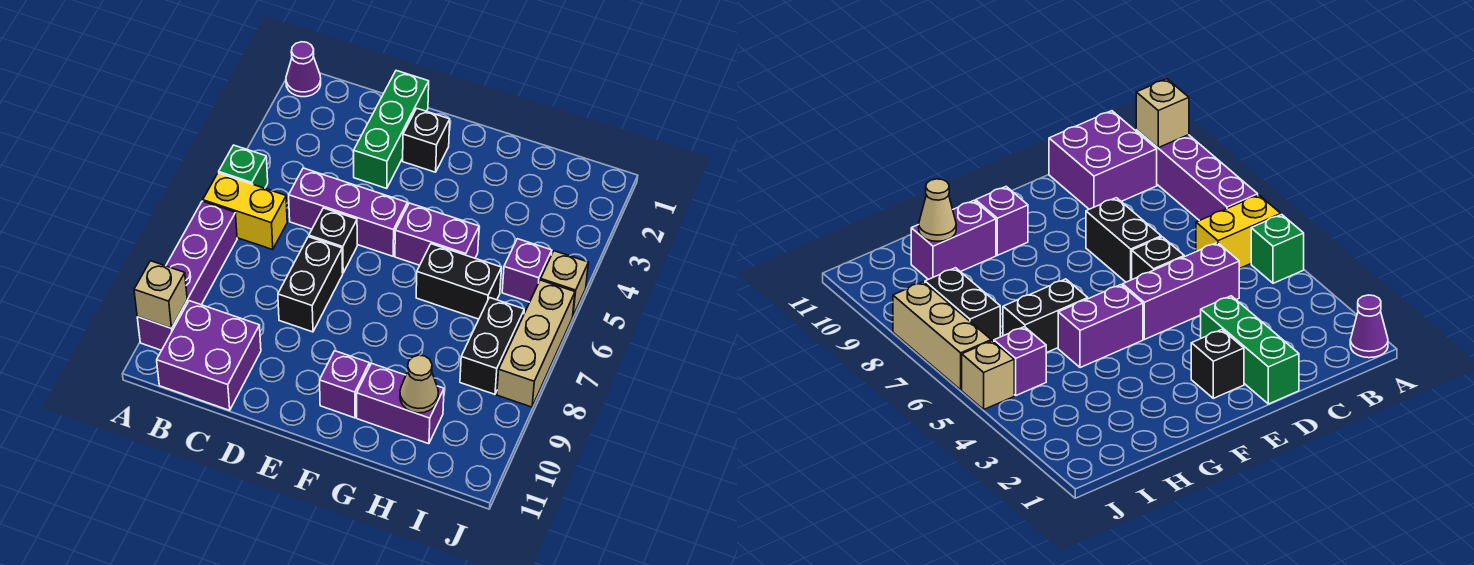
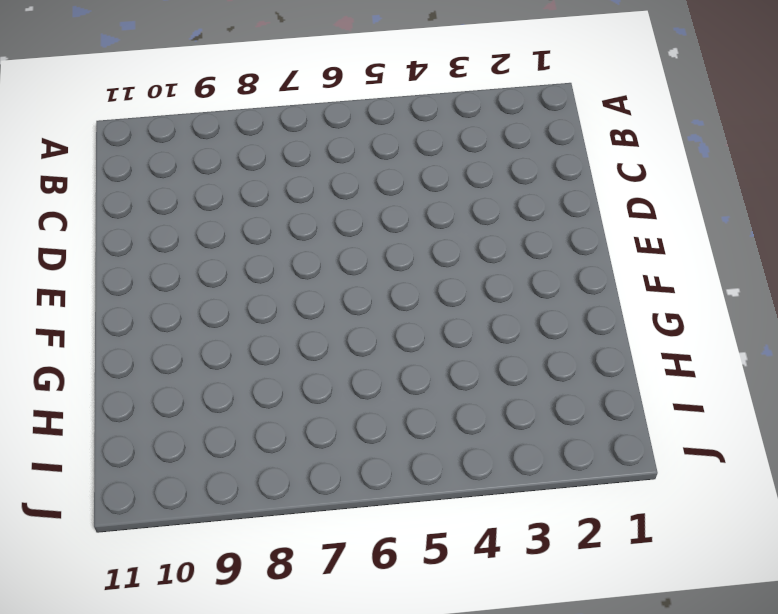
none -> purple 1x1 cone [286,42,321,97]
none -> green 1x1 brick [219,145,268,188]
none -> yellow 1x2 brick [203,173,287,250]

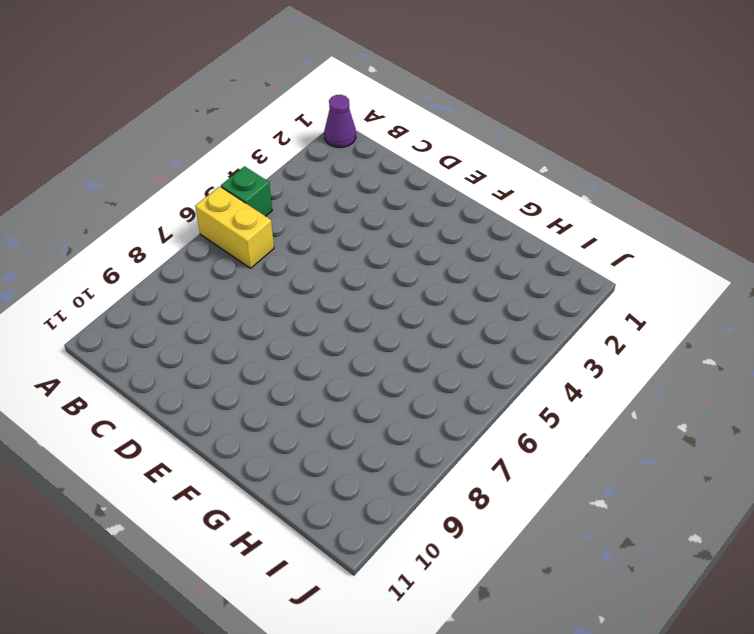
none -> purple 1x4 brick [137,201,237,350]
none -> purple 2x2 brick [157,301,261,410]
none -> purple 1x3 brick [289,168,407,256]

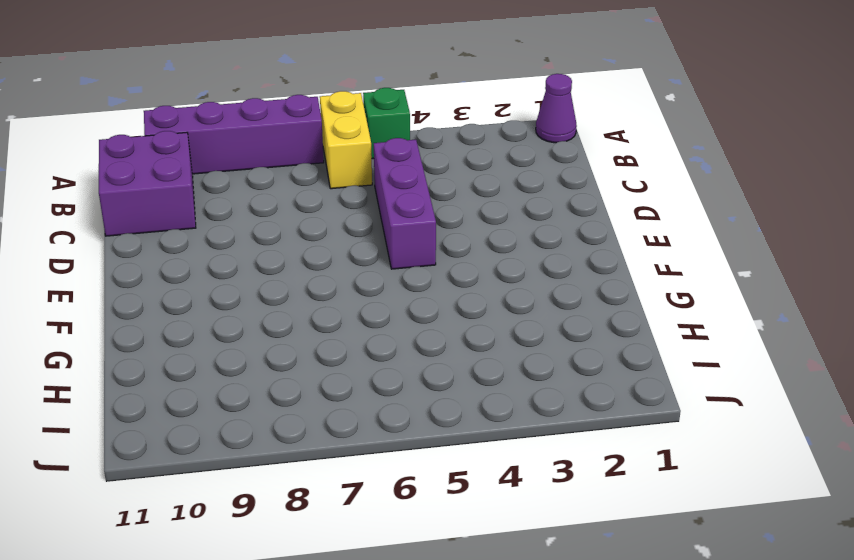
none -> green 1x3 brick [354,71,429,189]
none -> black 1x1 brick [309,208,357,273]
none -> black 1x2 brick [278,237,343,332]

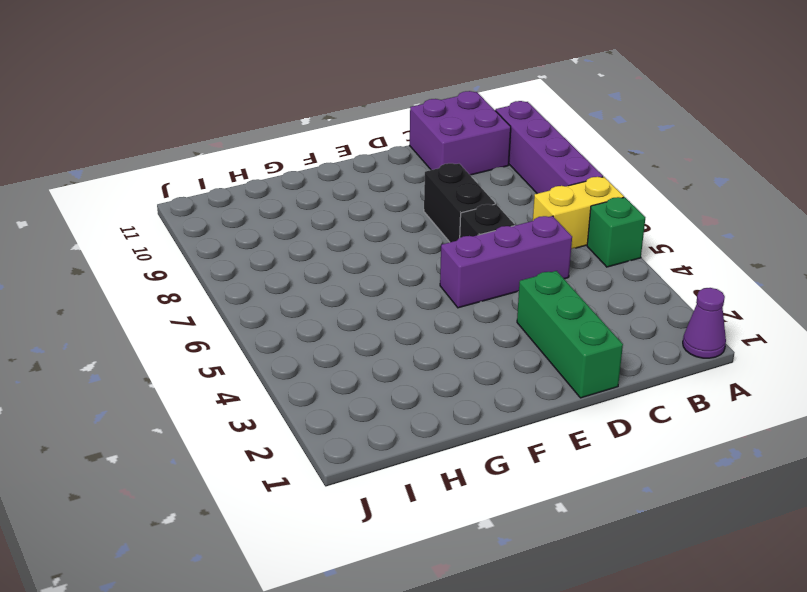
none -> black 1x1 brick [403,109,450,172]
none -> purple 1x2 brick [395,203,479,265]
none -> purple 1x1 brick [320,351,370,418]

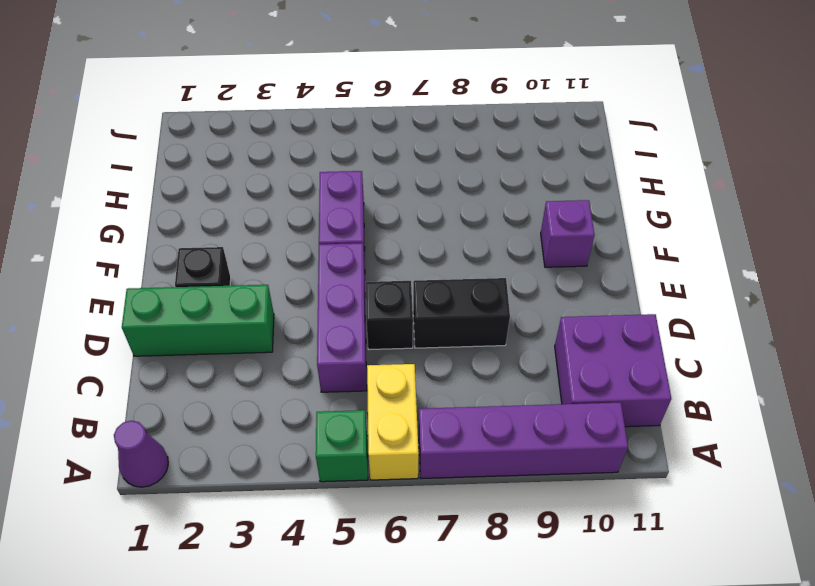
none -> black 1x2 brick [416,244,502,319]
none -> purple 1x2 brick [357,363,444,444]
none -> purple 1x1 brick [502,239,552,302]

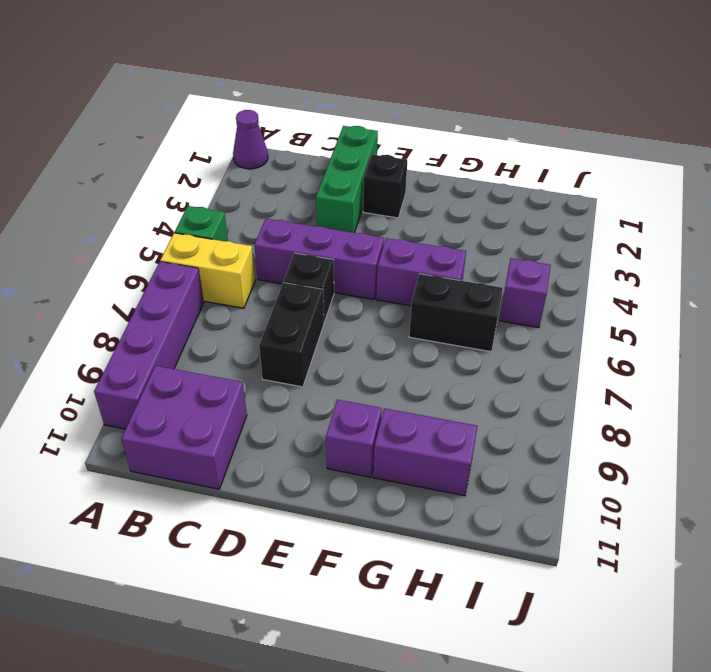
none -> black 1x2 brick [460,298,524,394]
none -> tan 1x1 brick [541,251,588,315]
none -> tan 1x3 brick [497,280,575,407]

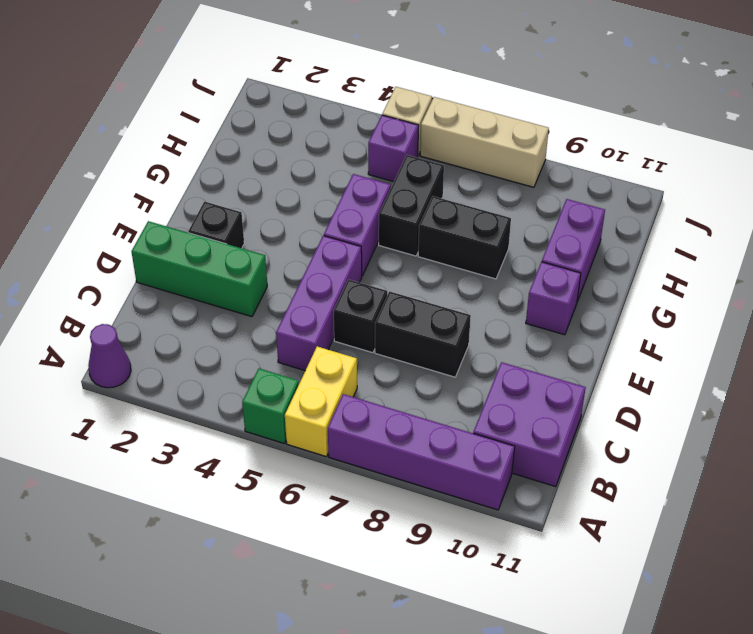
black 1x2 brick [418,196,511,279] -> black 1x2 brick moved to [460,298,524,394]
none -> tan 1x1 brick [134,261,187,328]
none -> tan 1x1 cone [400,355,438,413]

